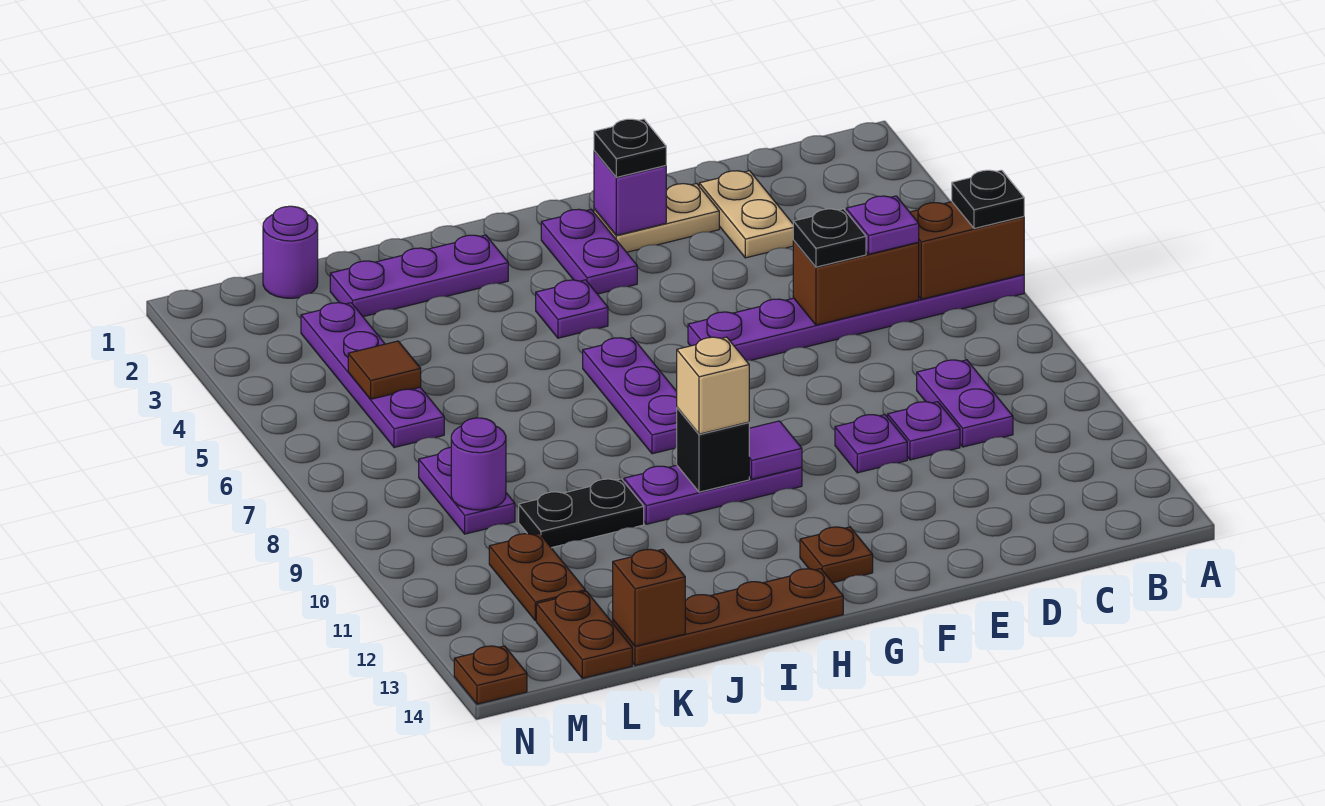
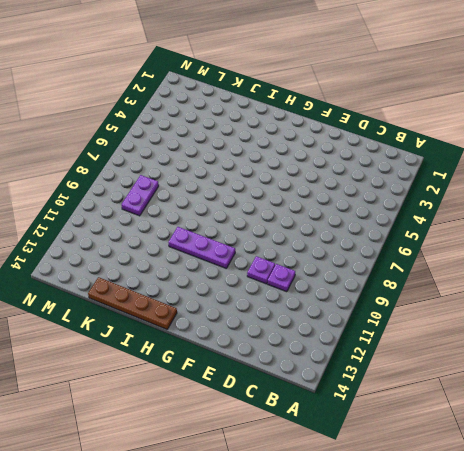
none -> purple 1x6 plate [688,275,1024,360]
none -> purple 1x2 plate [917,360,1013,447]
none -> tan 1x2 plate [699,171,794,258]
none -> tan 1x2 plate [594,184,719,252]

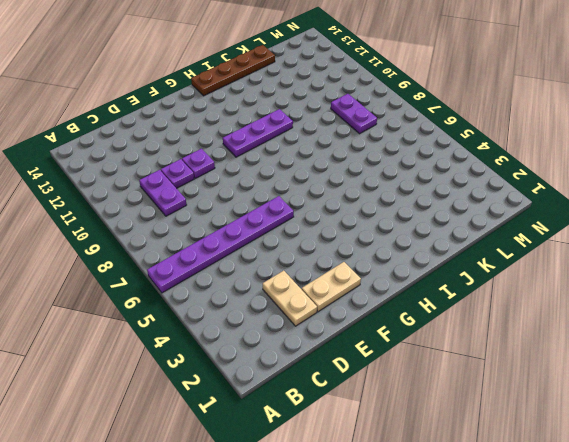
none -> purple 1x2 plate [541,209,637,294]
none -> brown 1x1 plate [800,527,873,583]
none -> purple 1x1 plate [536,280,608,338]
none -> purple 1x3 plate [583,338,677,454]

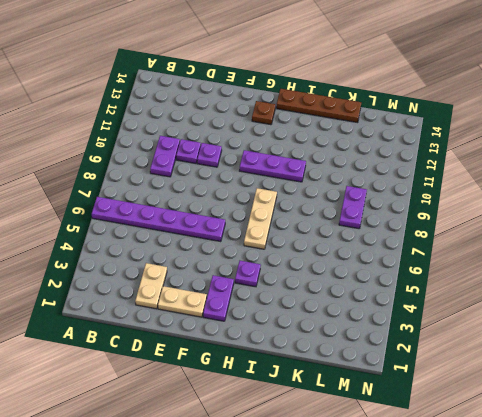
tan 1x3 plate [244,188,277,249] -> purple 1x3 plate [583,338,677,454]
none -> purple 1x3 plate [330,235,508,317]
none -> black 1x2 plate [519,479,644,548]
none -> purple 1x1 round brick [263,206,318,298]
none -> purple 1x4 plate [301,303,444,448]

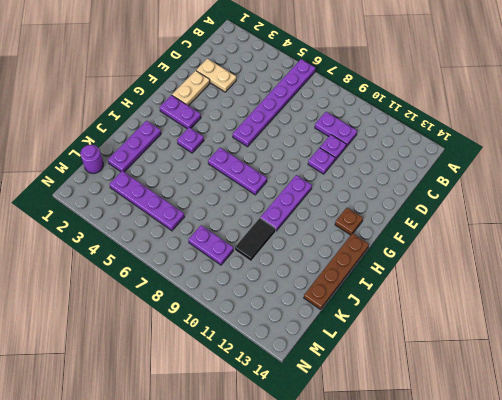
black 1x2 tile [235,218,276,261] -> black 1x2 plate [519,479,644,548]
none -> brown 1x2 plate [489,534,585,621]
none -> brown 1x2 plate [536,591,632,678]
none -> brown 1x1 plate [454,646,527,704]
none -> brown 1x2 brick [910,202,1024,299]

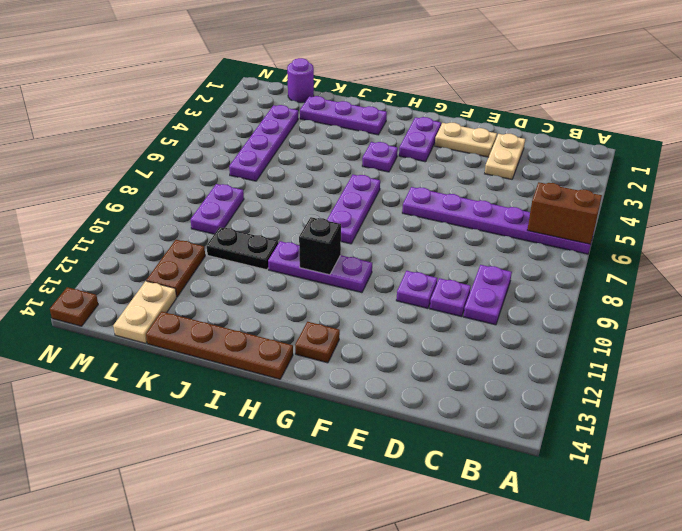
tan 1x2 plate [113,281,177,343] -> brown 1x2 plate [536,591,632,678]
none -> brown 1x2 brick [793,241,919,325]
none -> purple 1x1 brick [594,151,666,235]
none -> purple 1x1 tile [749,421,802,479]
none -> brown 1x1 brick [613,549,685,646]

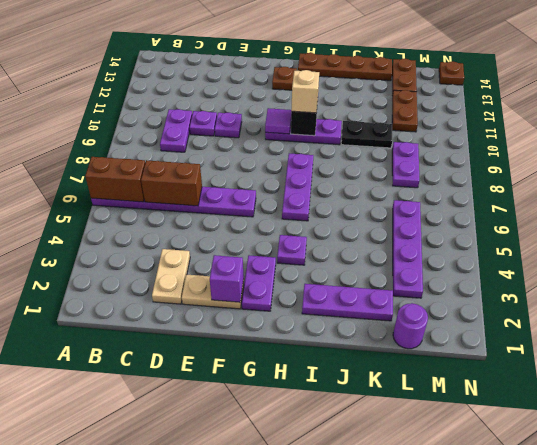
none -> brown 1x1 brick [613,549,685,646]
none -> brown 1x1 tile [348,341,421,399]
none -> purple 1x1 round brick [451,418,506,510]
none -> black 1x1 plate [952,170,1024,229]

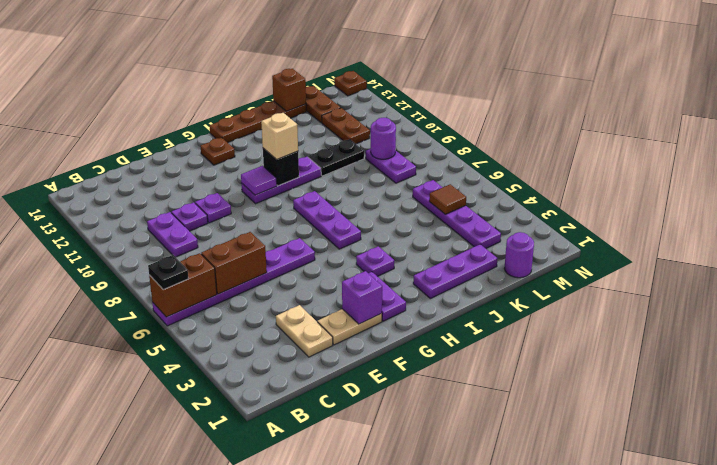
none -> purple 1x1 plate [846,196,919,254]
none -> black 1x1 plate [793,209,866,267]
none -> black 1x1 plate [594,119,666,177]

